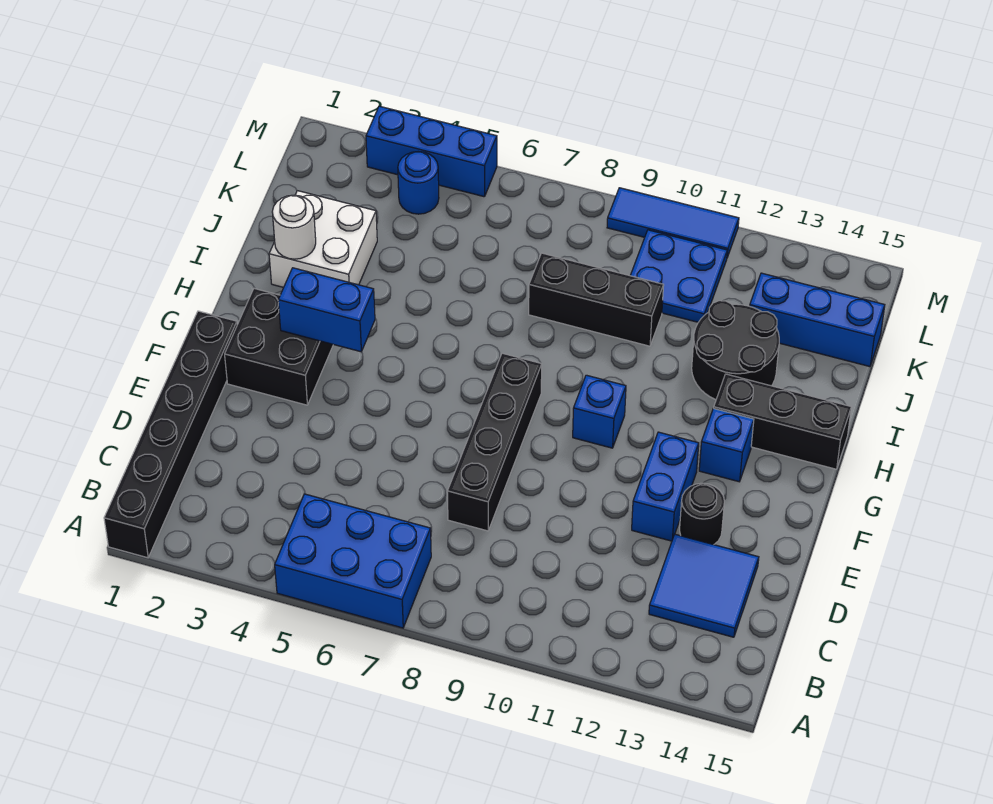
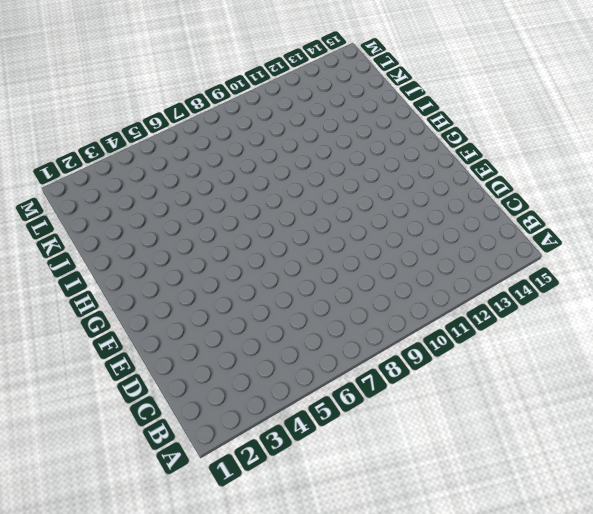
none -> black 1x6 brick [104,311,237,558]
none -> blue 2x3 brick [275,494,431,628]
none -> blue 2x2 tile [649,534,759,637]

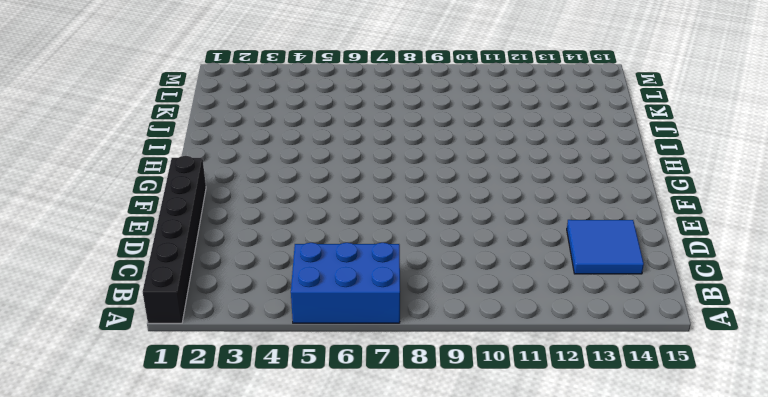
none -> black 1x4 brick [447,353,542,531]
none -> blue 1x2 brick [632,432,699,541]
none -> black 1x1 round brick [680,483,724,545]

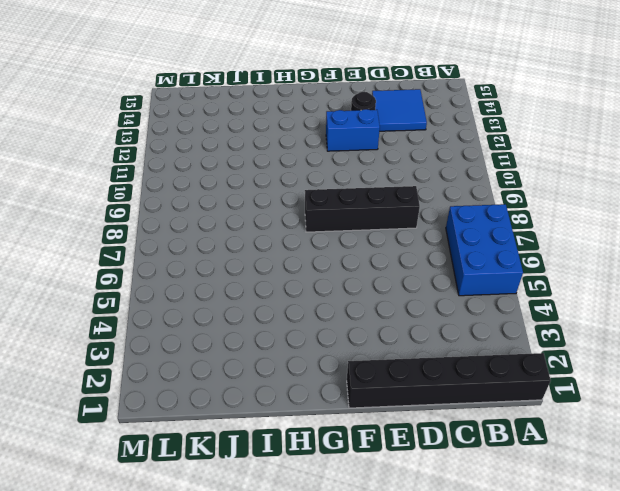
none -> black 2x2 brick [225,289,333,405]
none -> blue 1x1 brick [573,375,626,448]
none -> blue 1x1 brick [699,408,754,482]

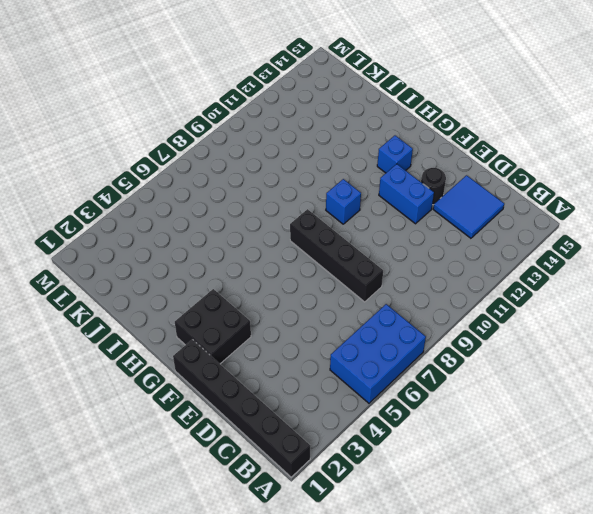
none -> black 1x3 brick [714,374,851,469]
none -> white 2x2 brick [269,191,377,288]
none -> black 2x2 round brick [692,301,779,400]

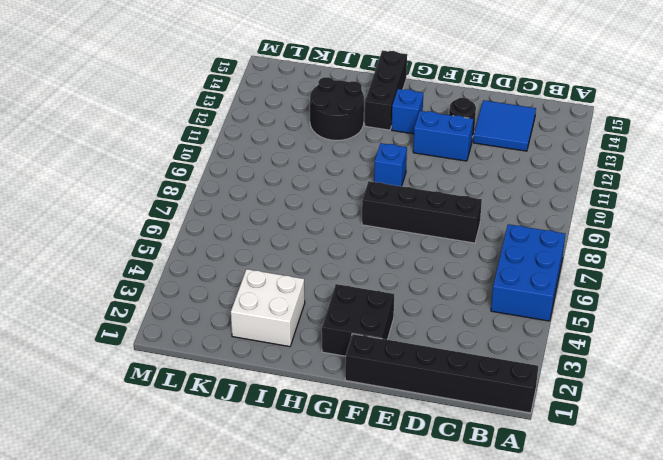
none -> black 1x3 brick [529,253,664,346]
none -> blue 2x2 plate [630,230,727,322]
none -> blue 1x3 brick [750,273,885,367]

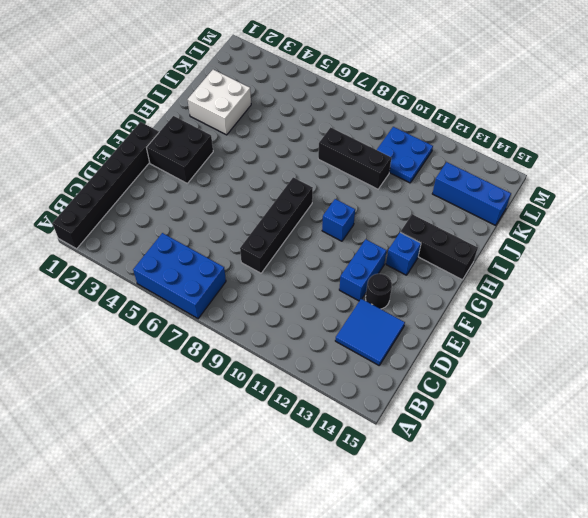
none -> black 2x2 round brick [692,301,779,400]
none -> blue 1x1 round brick [398,152,439,214]
none -> blue 1x3 brick [366,106,497,197]

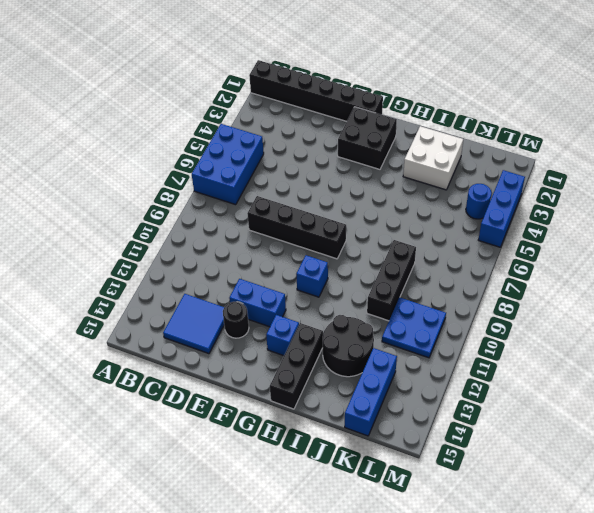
none -> blue 1x3 tile [607,188,739,257]
none -> blue 1x2 brick [278,268,375,352]
none -> white 1x1 round brick [272,195,316,259]

